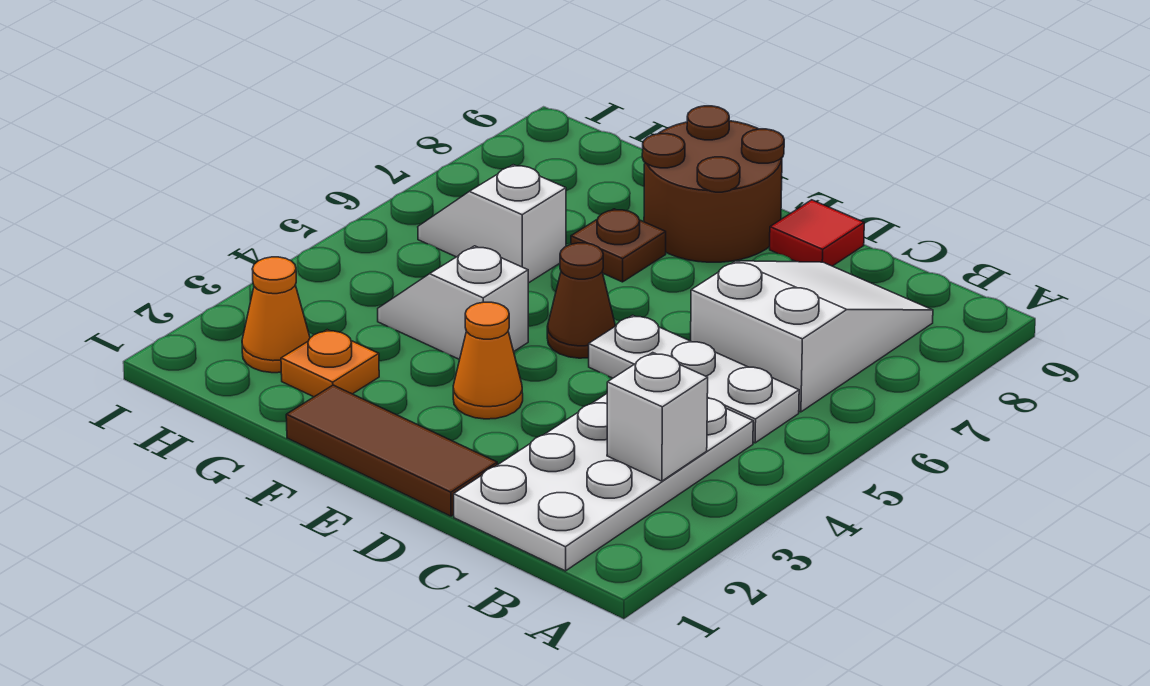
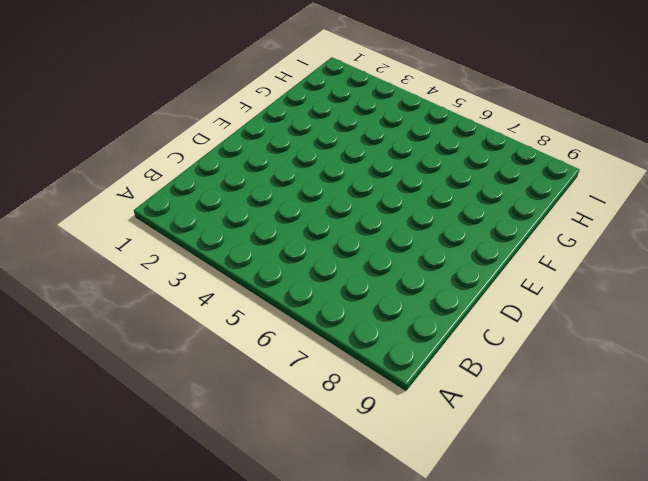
none -> white 2x4 plate [454,394,753,571]
none -> white 1x3 plate [589,315,799,443]
none -> white 2x3 slope [691,261,933,412]

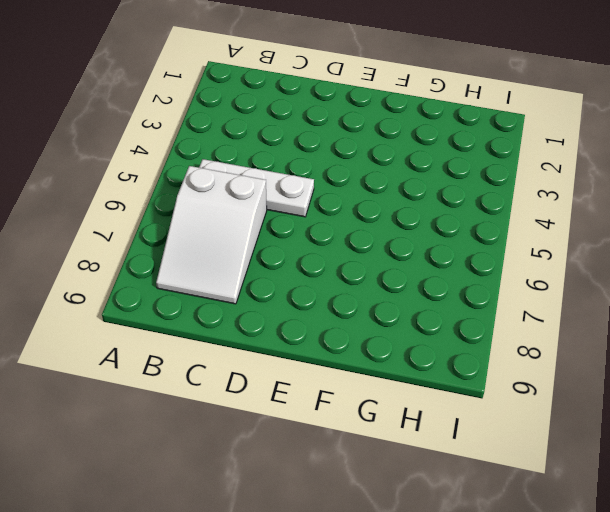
none -> white 2x4 plate [454,394,753,571]
none -> brown 1x3 tile [286,385,497,516]
none -> red 1x1 tile [770,200,864,266]

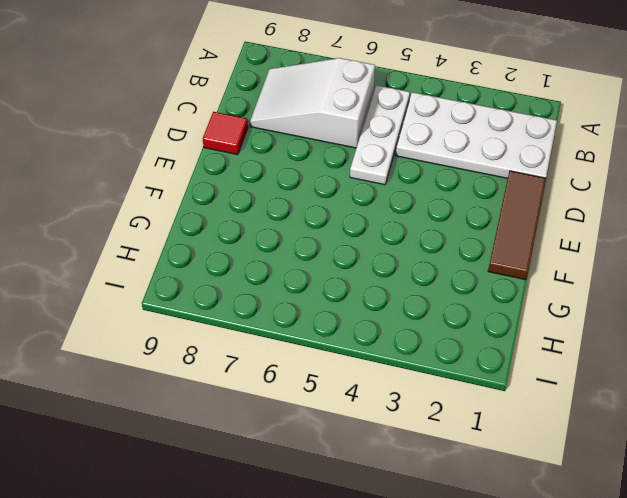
none -> orange 1x1 cone [453,302,523,419]
none -> brown 1x1 cone [547,243,615,358]
none -> brown 2x2 round brick [642,106,784,262]

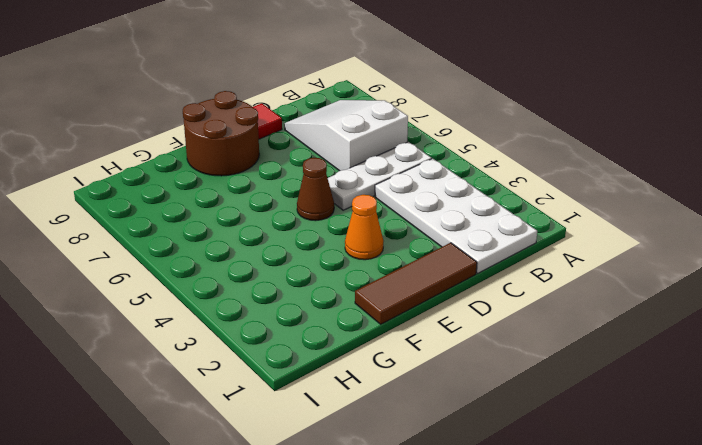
none -> white 1x2 slope [378,246,528,360]
none -> brown 1x1 plate [571,209,666,282]
none -> orange 1x1 plate [281,330,379,397]

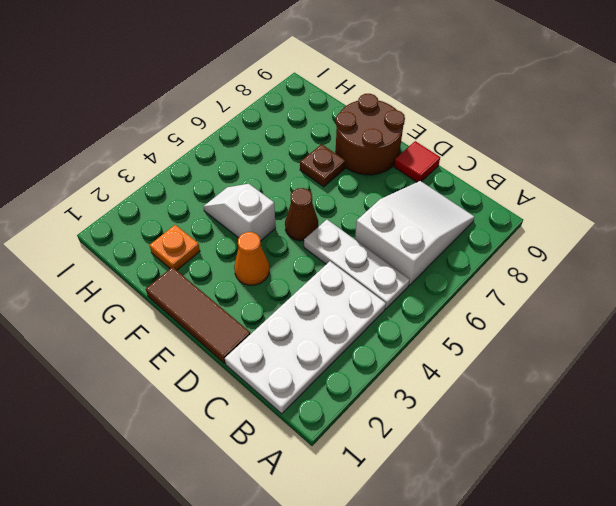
none -> white 1x2 slope [418,165,566,283]
none -> orange 1x1 cone [242,257,310,373]
none -> white 1x1 brick [607,353,708,481]

